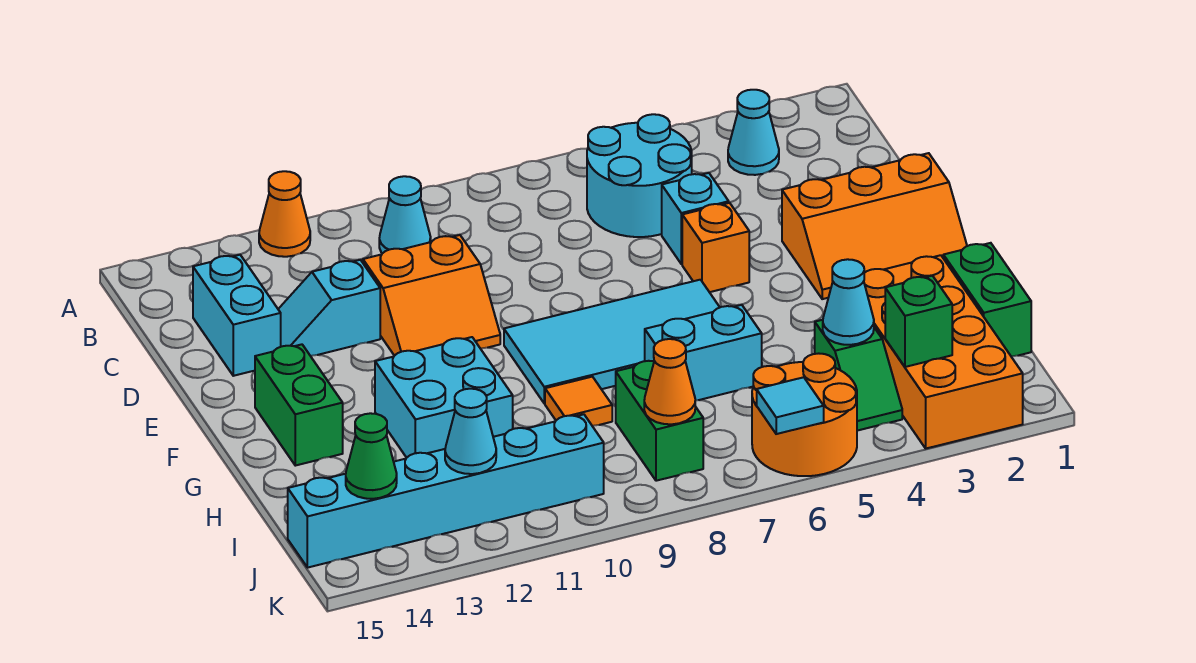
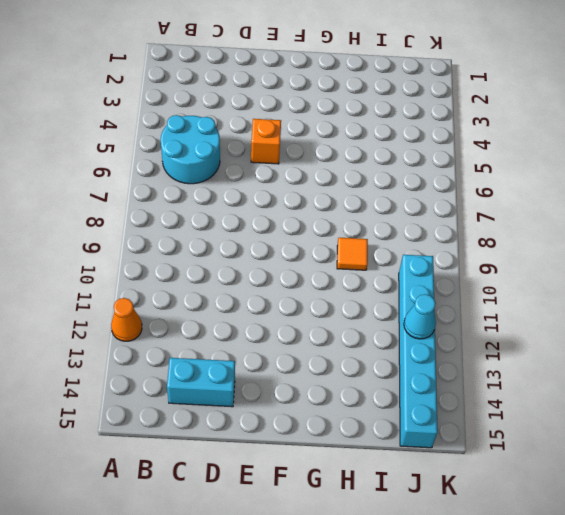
none -> cyan 1x1 cone [728,90,779,175]
none -> cyan 1x1 cone [379,176,431,253]
none -> cyan 1x1 brick [662,173,729,264]

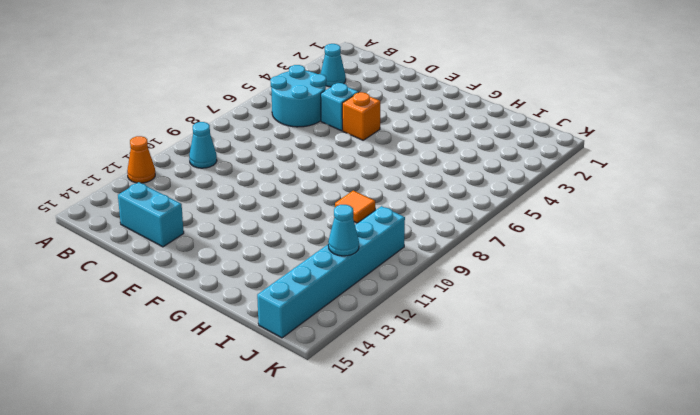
none -> orange 2x2 slope [363,235,500,356]
none -> cyan 1x2 slope [278,260,380,356]
none -> orange 2x3 slope [782,153,967,299]

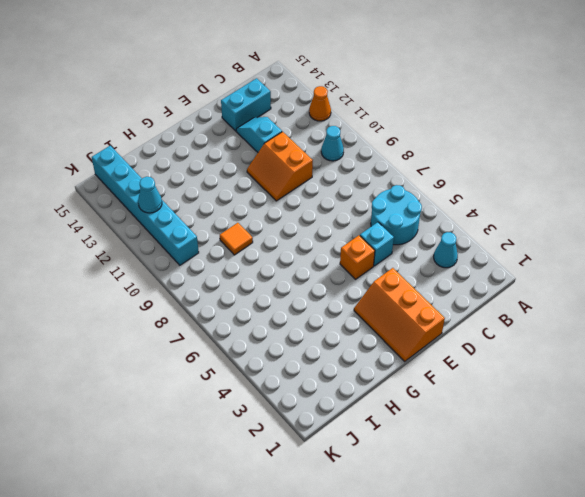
none -> cyan 2x4 tile [504,280,720,403]
none -> green 1x2 brick [255,344,343,466]
none -> cyan 2x2 brick [375,337,513,458]

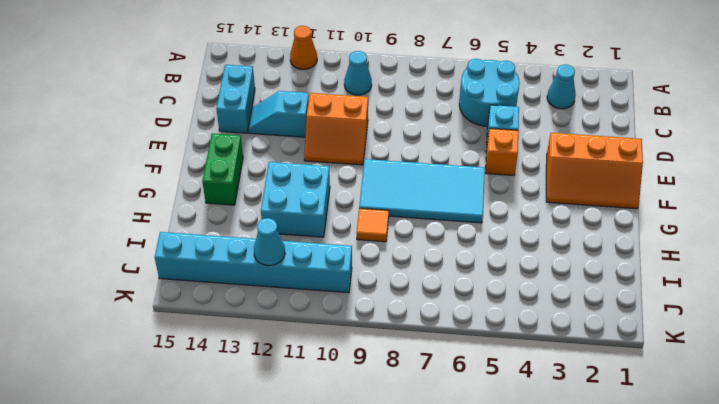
none -> green 1x2 brick [943,243,1031,357]
none -> orange 2x4 brick [864,255,1023,448]
none -> cyan 1x2 brick [645,305,762,400]

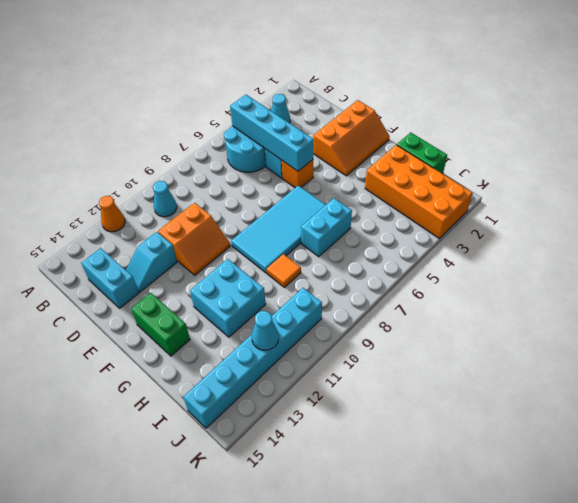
cyan 1x4 brick [230,95,314,171] -> none
none -> green 1x2 slope [815,320,902,431]
none -> green 1x2 brick [616,361,703,481]
none -> orange 2x2 round brick [752,353,857,476]

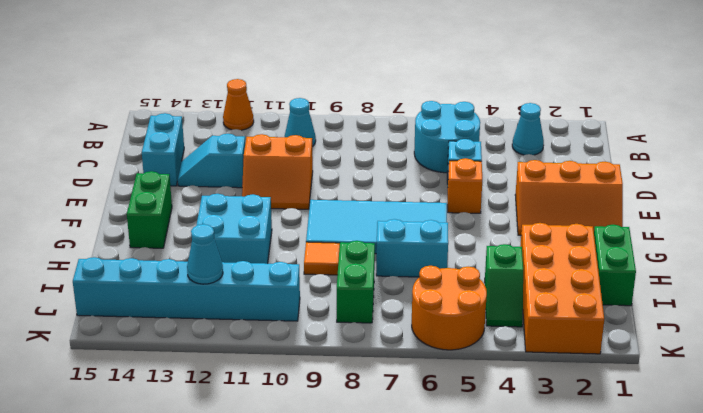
none -> cyan 1x1 cone [823,259,874,345]
none -> green 1x1 brick [885,276,952,367]
none -> orange 1x1 cone [644,339,695,424]

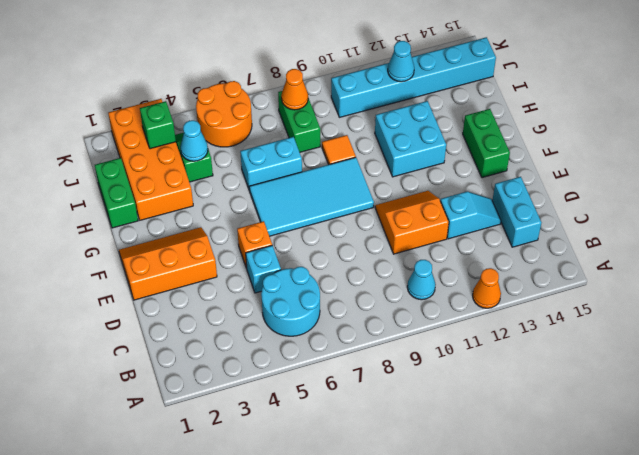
none -> cyan 1x1 cone [728,90,779,175]
none -> green 1x1 cone [346,413,397,499]
none -> cyan 1x1 tile [757,377,824,434]

